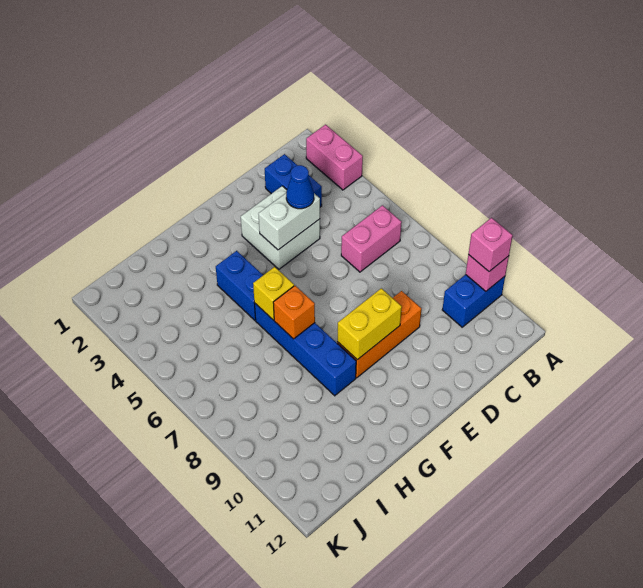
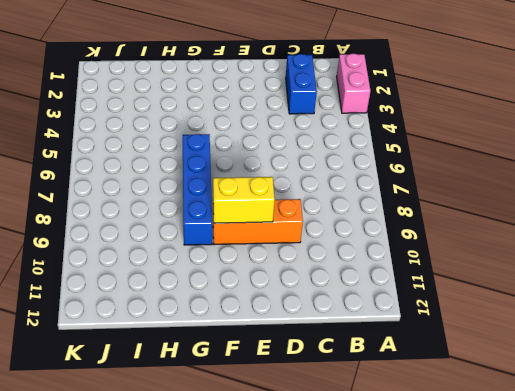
none -> blue 1x2 brick [442,275,505,327]
none -> pink 1x2 brick [341,205,402,272]
none -> white 2x2 brick [241,186,320,269]

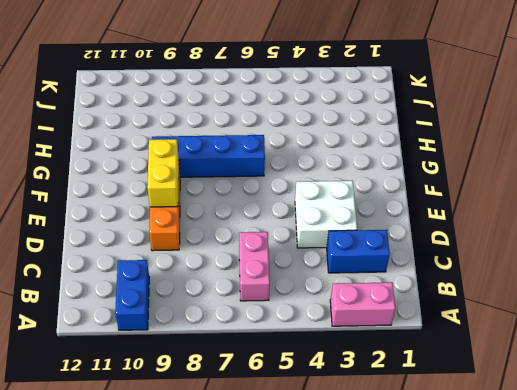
none -> blue 1x2 brick [216,251,263,320]
none -> pink 1x1 brick [466,255,509,291]
none -> white 1x2 brick [258,193,320,250]

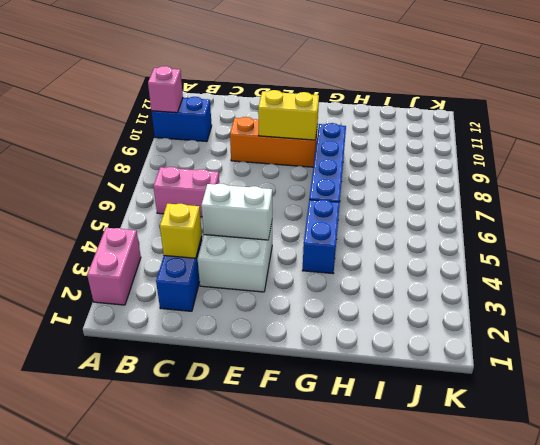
yellow 1x1 brick [160,203,202,258] -> yellow 1x1 brick moved to [253,267,294,320]
none -> orange 1x1 brick [273,286,315,339]
none -> pink 1x1 brick [468,218,513,271]
none -> blue 1x1 cone [286,165,314,209]

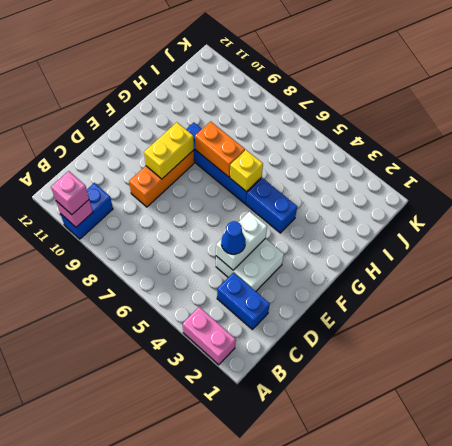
orange 1x2 brick [195,121,245,177] -> orange 1x1 brick [273,286,315,339]
none -> pink 1x2 brick [341,205,402,272]

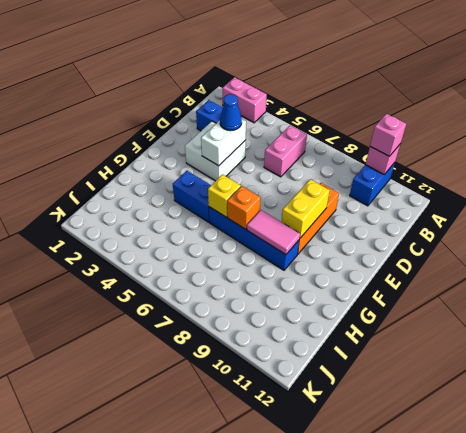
pink 1x2 tile [247,210,300,255] -> none

